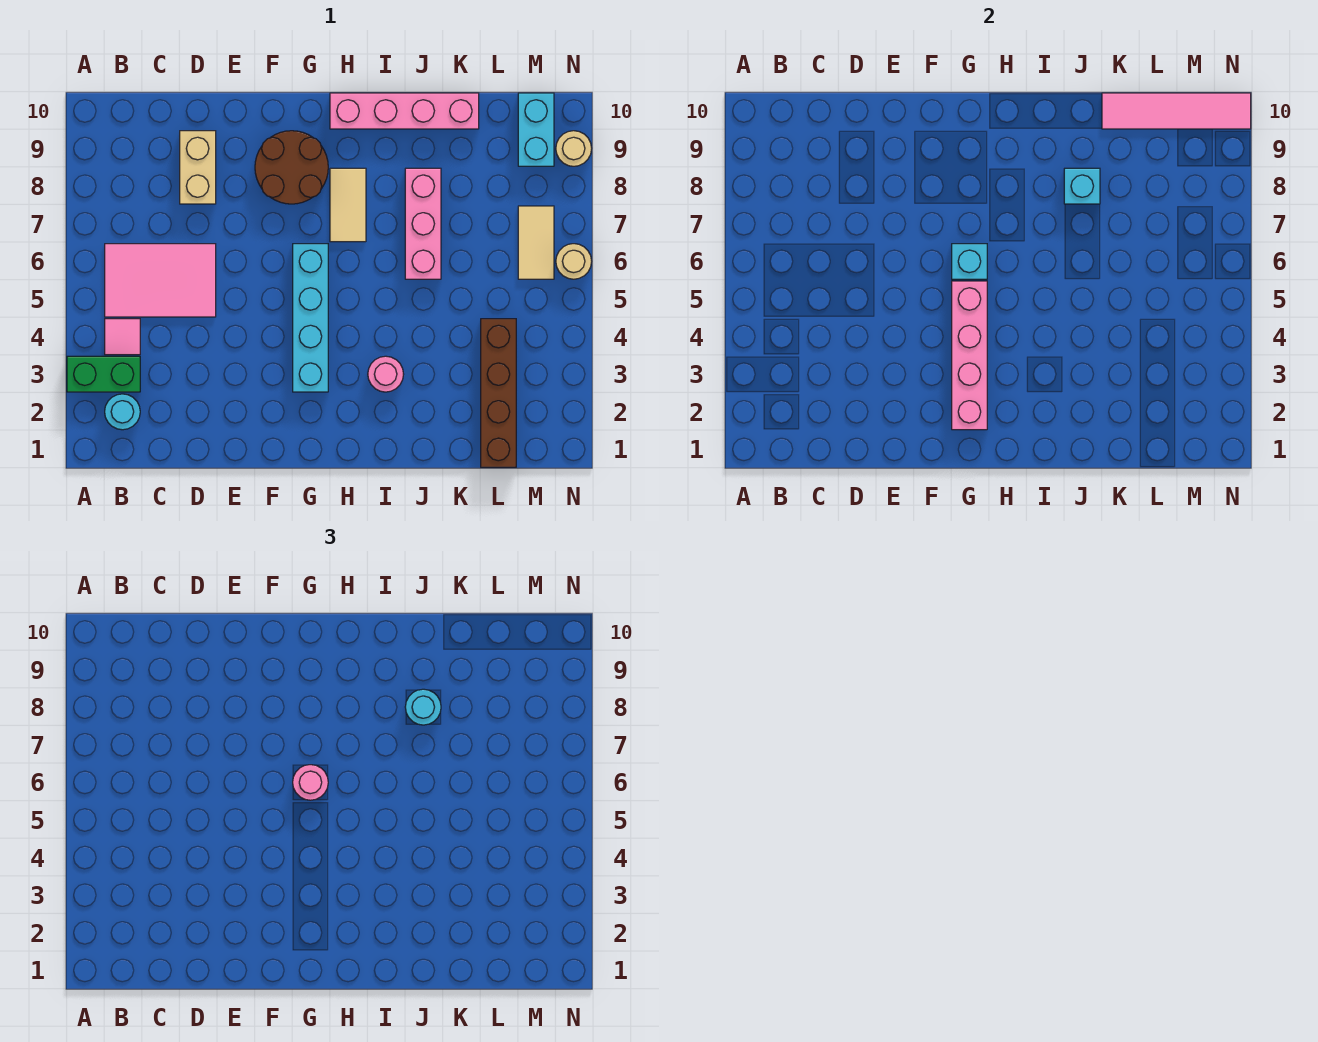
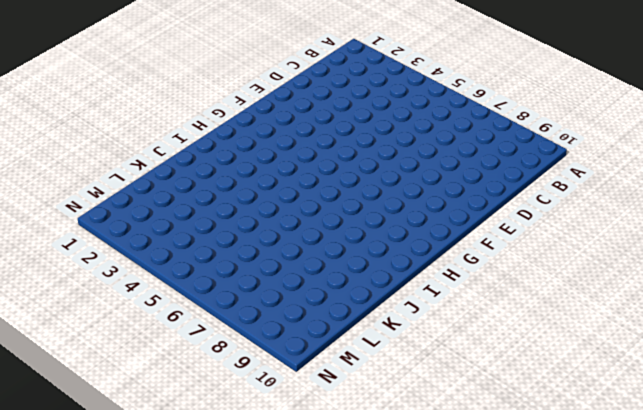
none -> green 1x2 brick [67,356,140,392]
none -> cyan 1x1 round brick [105,394,140,430]
none -> pink 1x1 tile [105,319,140,355]

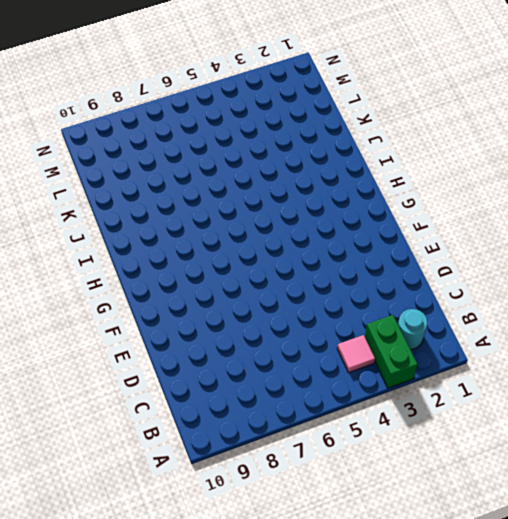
none -> pink 2x3 tile [105,244,216,317]
none -> tan 1x2 brick [180,131,216,204]
none -> brown 2x2 round brick [255,131,328,204]

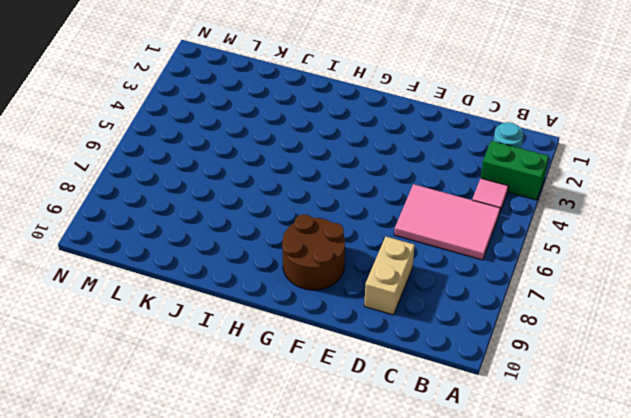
none -> cyan 1x4 brick [293,244,328,392]
none -> tan 1x2 tile [330,168,366,242]
none -> pink 1x4 brick [330,93,479,129]

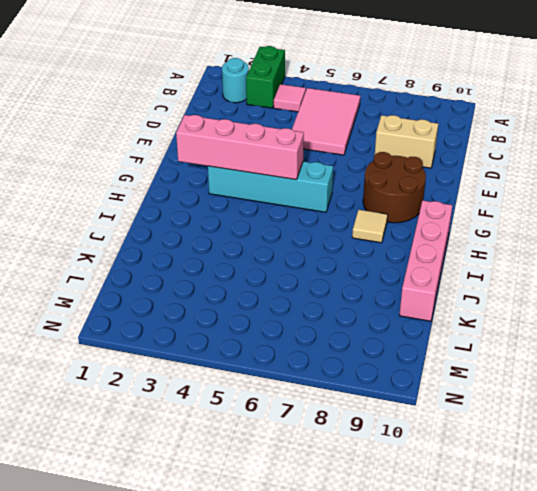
tan 1x1 tile [352,210,388,243] -> tan 1x2 tile [330,168,366,242]
none -> pink 1x1 round brick [368,356,404,392]
none -> pink 1x3 brick [405,168,441,279]
none -> brown 1x4 brick [481,319,516,467]

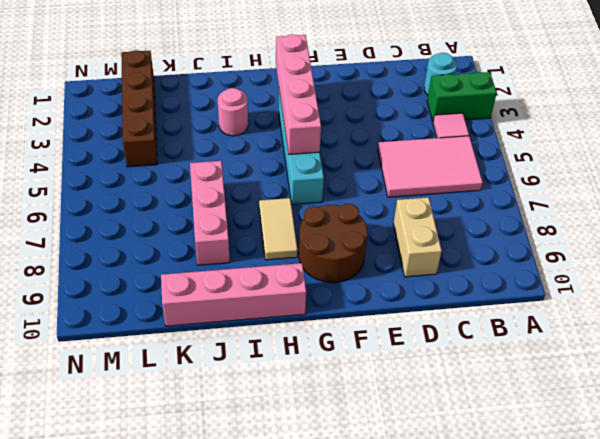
none -> tan 1x2 tile [518,206,554,279]
none -> cyan 1x2 brick [518,93,554,166]
none -> tan 1x1 round brick [556,244,592,279]

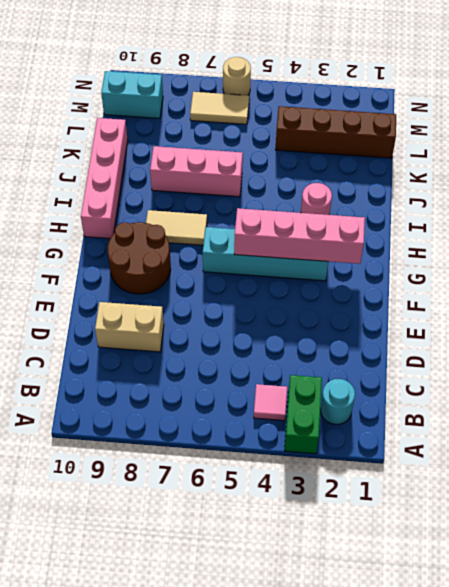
none -> pink 2x3 tile [105,244,216,317]
none -> tan 1x1 round brick [556,131,592,166]
none -> cyan 1x1 brick [952,244,987,279]

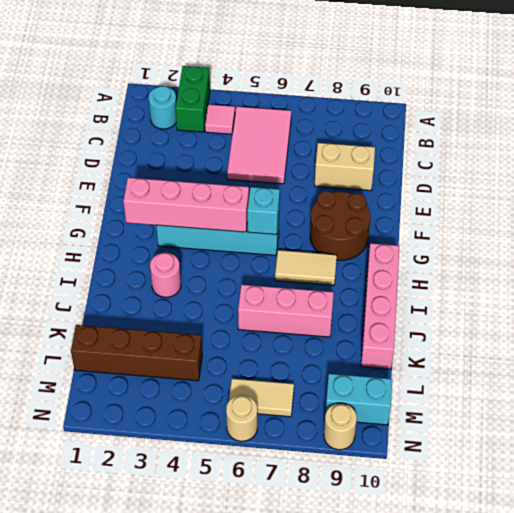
none -> cyan 1x1 brick [1064,168,1100,204]
none -> pink 1x4 tile [1102,93,1251,129]
none -> pink 1x1 round brick [293,765,328,800]

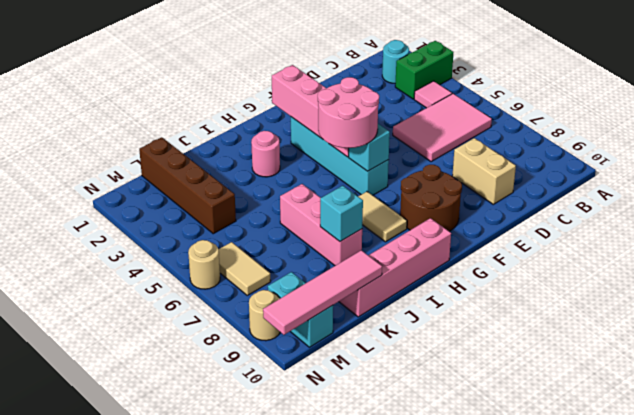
pink 2x2 round brick [318,77,379,148] -> pink 1x1 round brick [293,765,328,800]
none -> cyan 1x1 round brick [405,689,441,725]

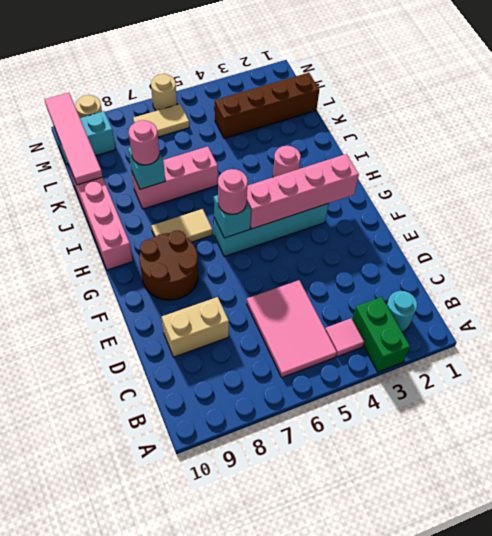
pink 1x1 round brick [129,120,159,165] -> cyan 1x1 round brick [405,689,441,725]

